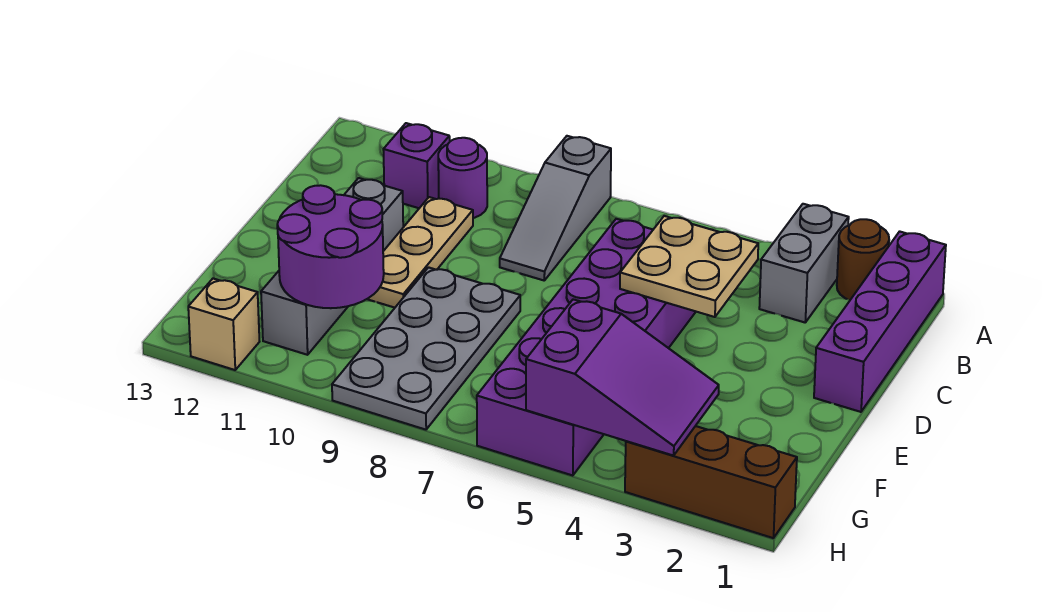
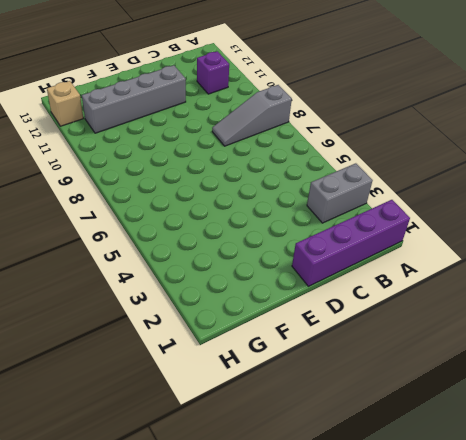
none -> brown 1x1 round brick [837,219,889,300]
none -> purple 1x1 round brick [438,138,487,218]
none -> purple 2x6 brick [477,219,696,476]

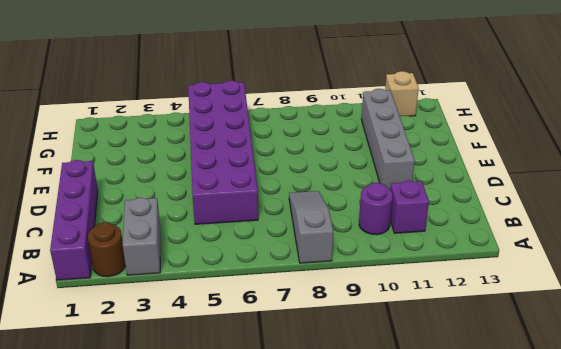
none -> tan 1x3 plate [368,197,473,308]
none -> grey 2x4 plate [332,267,520,430]
none -> brown 1x3 brick [625,426,797,538]

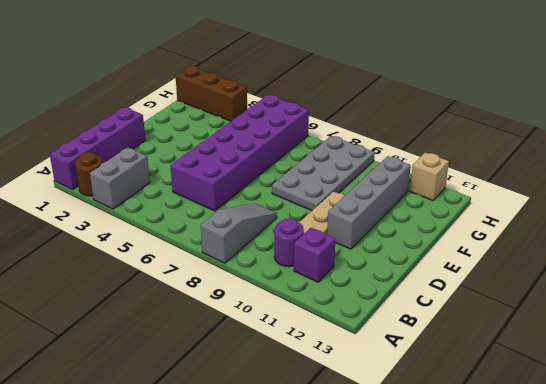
none -> tan 2x2 plate [620,216,758,317]
none -> purple 2x2 round brick [277,185,384,308]
none -> purple 2x3 slope [526,299,719,456]

